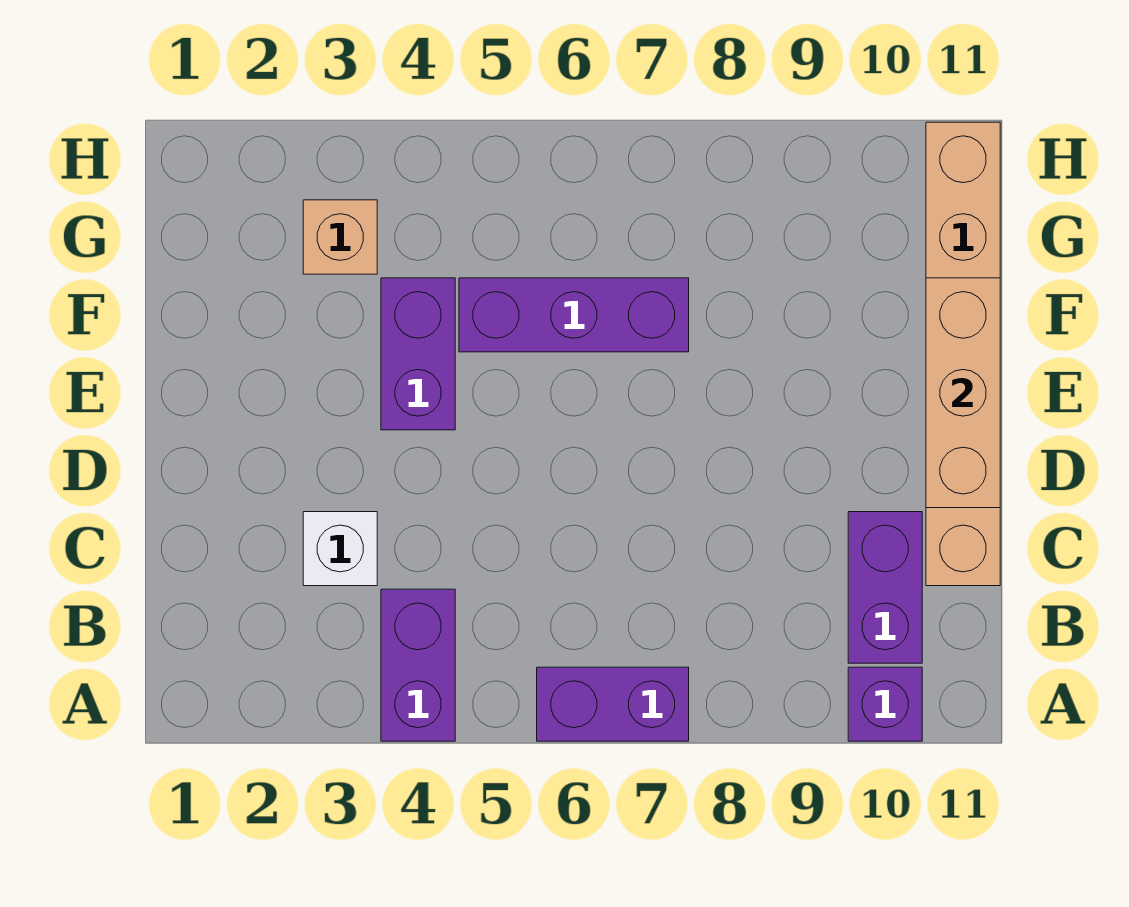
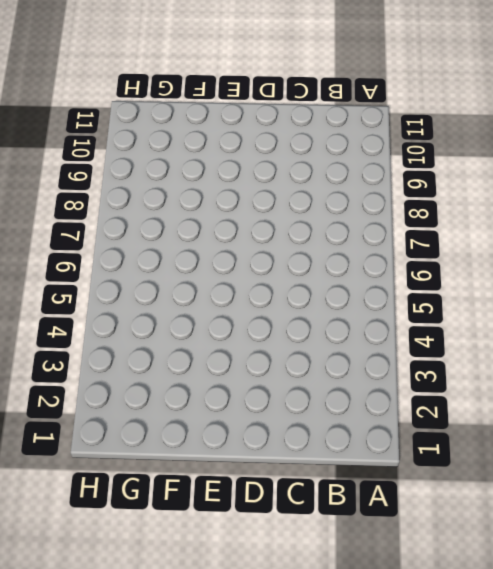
none -> purple 1x2 brick [381,589,455,741]
none -> purple 1x2 brick [537,667,689,741]

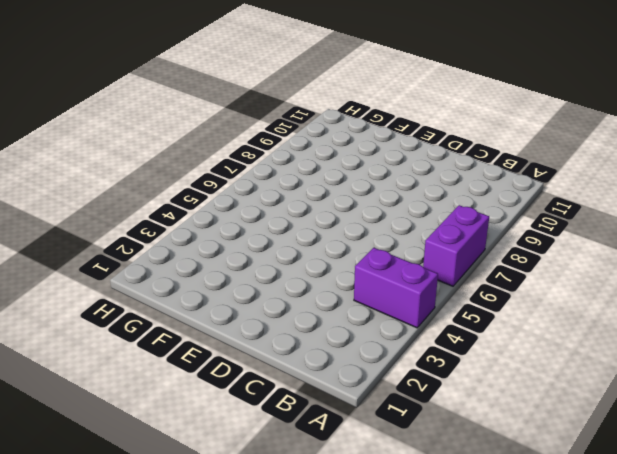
none -> purple 1x1 brick [848,667,922,741]
none -> purple 1x2 brick [848,512,922,663]

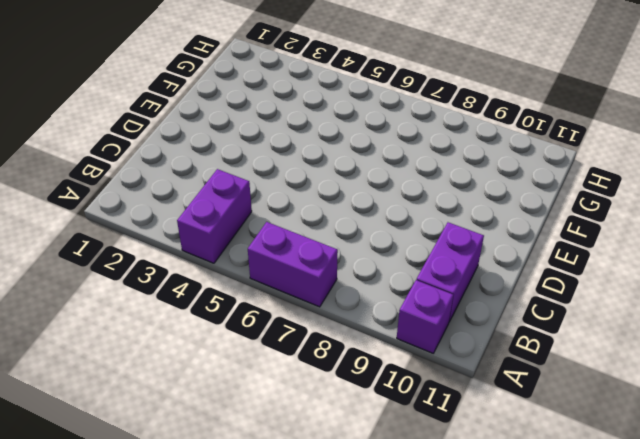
none -> white 1x1 brick [303,512,377,586]
none -> tan 1x6 brick [926,122,1000,586]

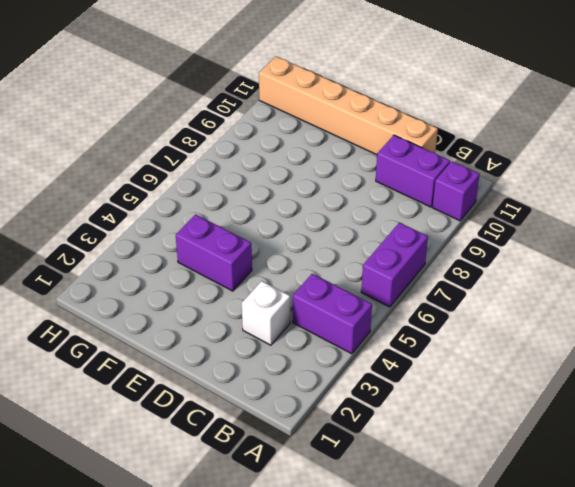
none -> purple 1x3 brick [459,278,689,352]
none -> tan 1x1 brick [303,200,377,274]

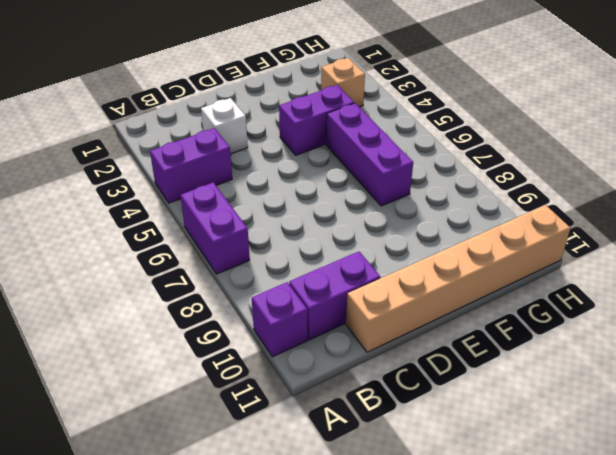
none -> tan 1x3 brick [926,278,1000,508]

